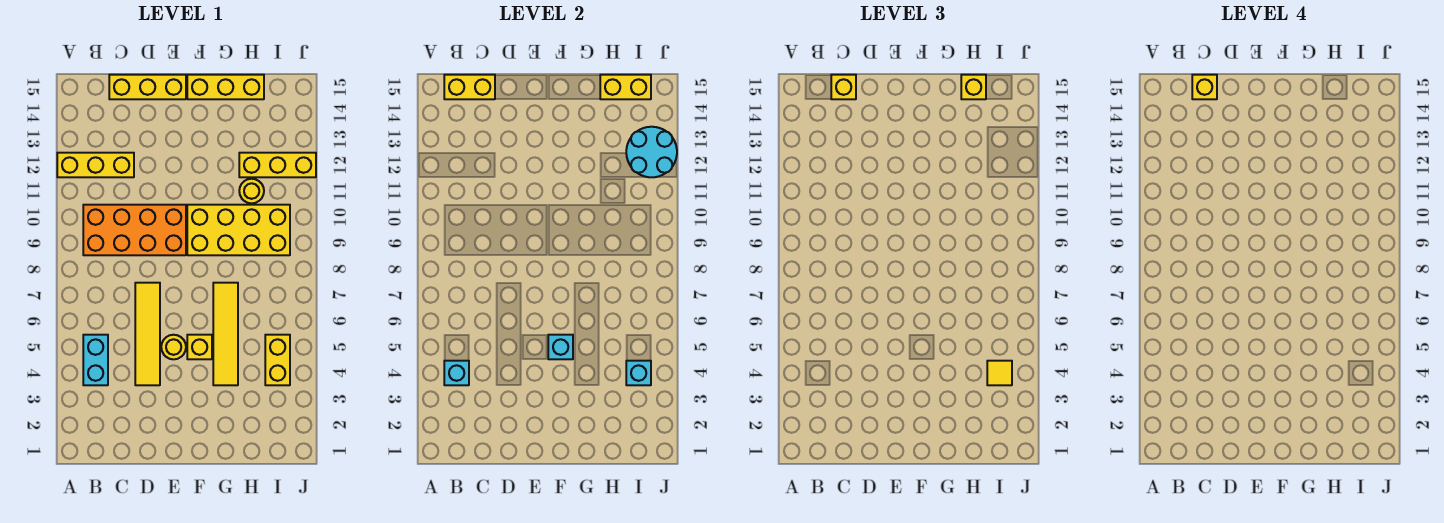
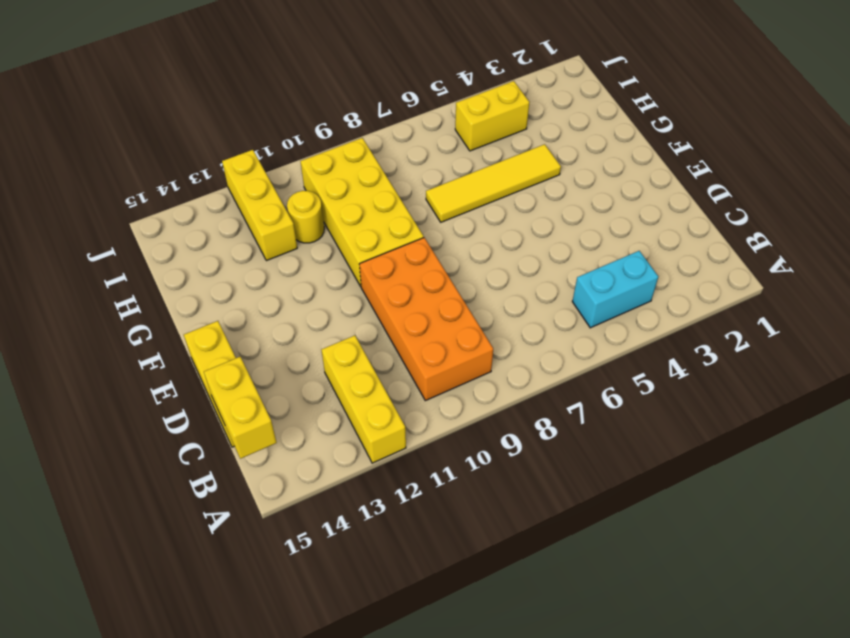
none -> yellow 1x4 tile [135,283,160,385]
none -> yellow 1x1 round brick [161,335,186,359]
none -> yellow 1x1 brick [187,335,212,359]

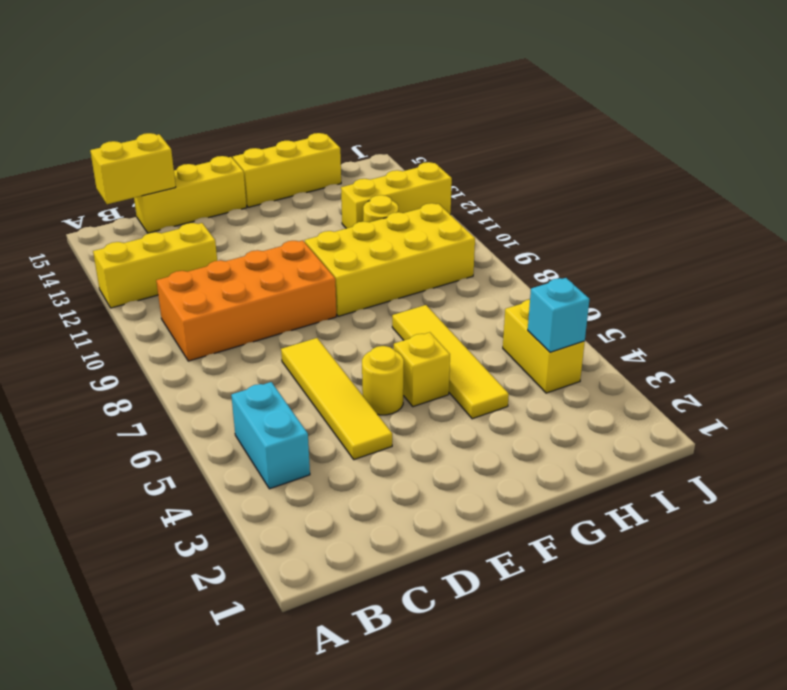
none -> cyan 1x1 brick [444,361,469,385]
none -> cyan 1x1 brick [548,335,573,359]
none -> yellow 1x2 brick [600,75,651,99]

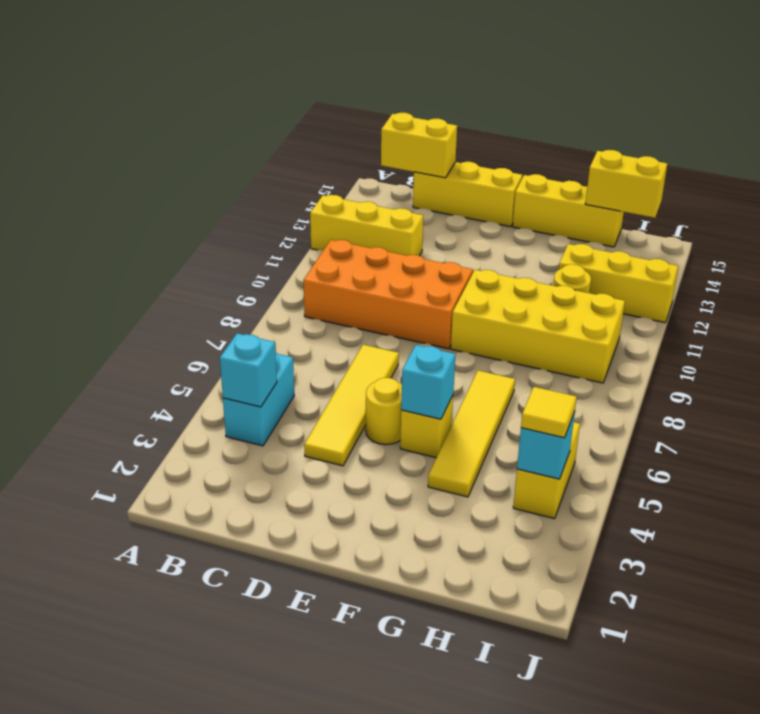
none -> cyan 2x2 round brick [626,127,677,177]
none -> yellow 1x1 brick [831,75,856,99]
none -> yellow 1x1 brick [961,75,986,99]

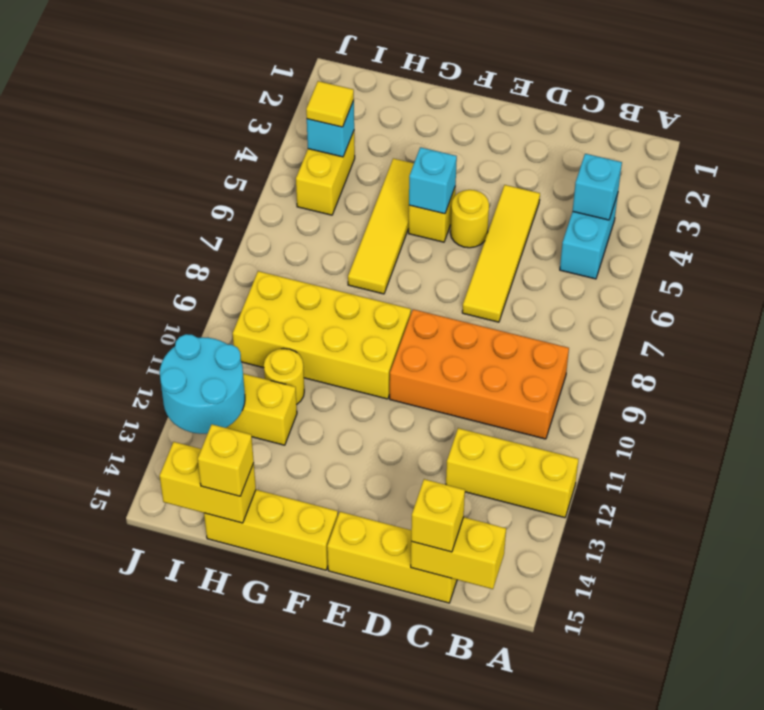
none -> yellow 1x1 brick [1192,75,1217,99]

